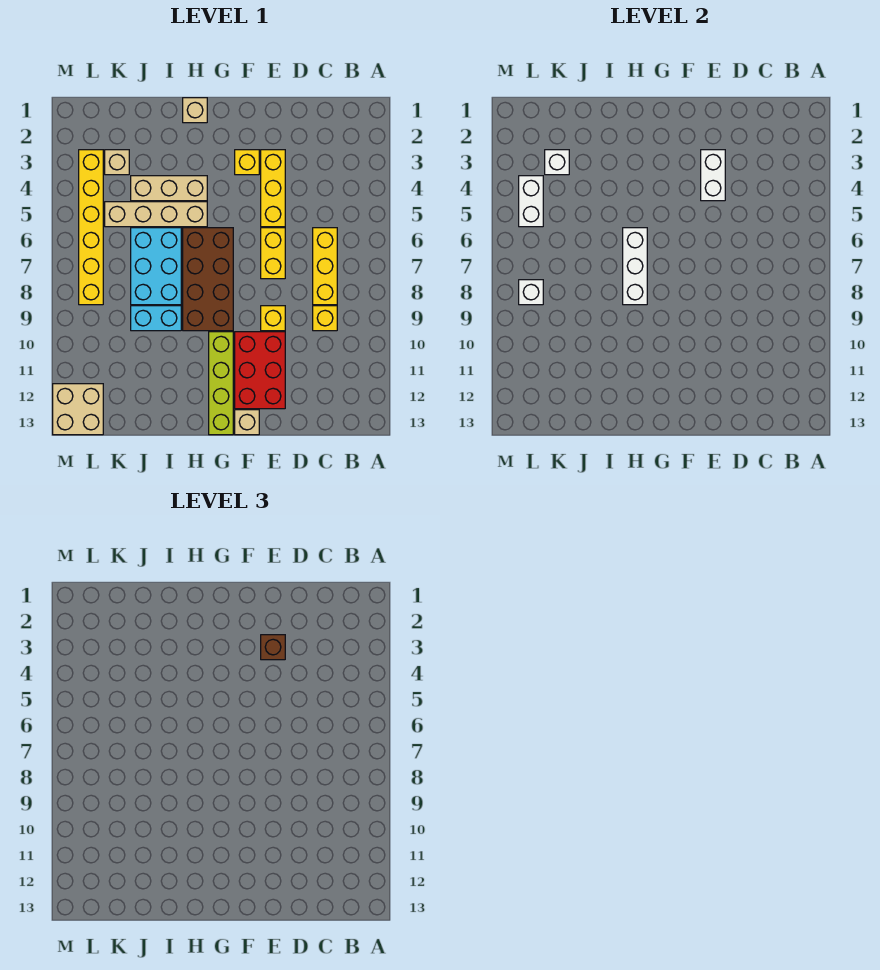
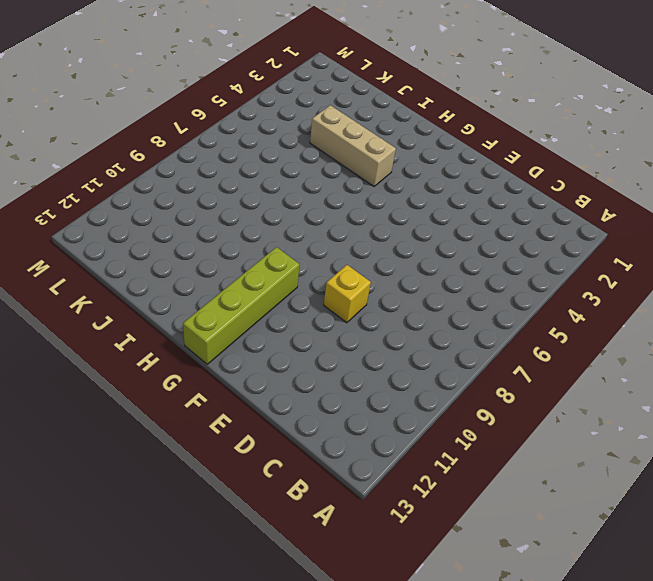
none -> yellow 1x3 brick [313,228,337,305]
none -> yellow 1x1 brick [313,306,337,331]
none -> yellow 1x3 brick [261,150,285,227]

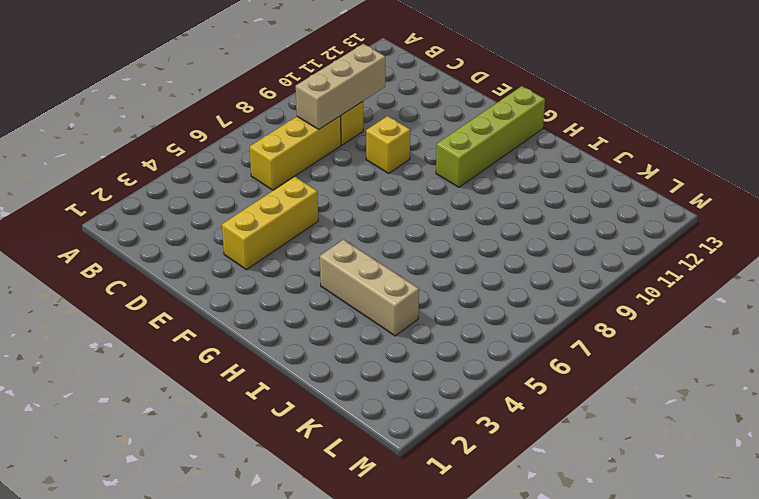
tan 1x3 brick [296,44,385,129] -> none
none -> yellow 1x2 brick [261,228,285,279]
none -> red 2x3 brick [235,332,285,409]
none -> yellow 1x1 brick [235,150,259,175]

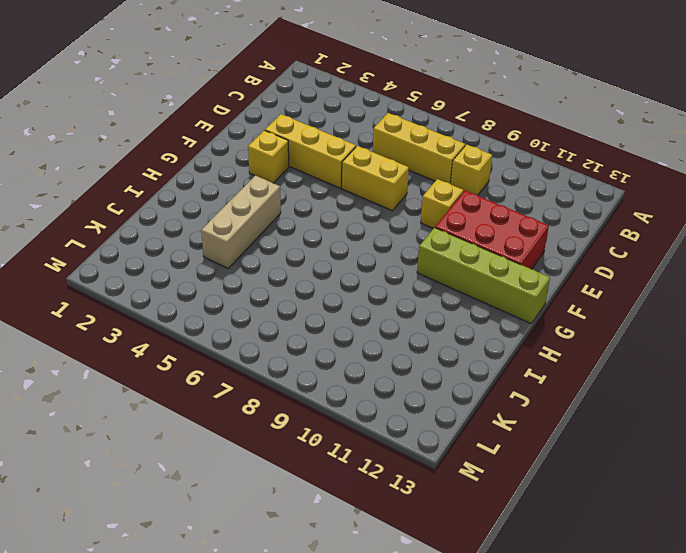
none -> tan 1x1 brick [235,410,259,435]
none -> brown 2x4 brick [183,228,233,331]
none -> tan 1x1 brick [183,98,207,123]

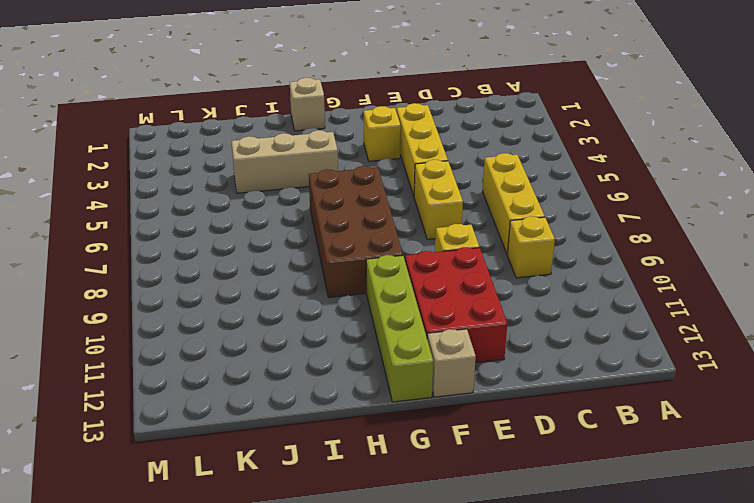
none -> tan 1x4 brick [105,202,207,227]
none -> cyan 2x3 brick [131,228,181,305]
none -> cyan 1x2 brick [131,306,181,331]

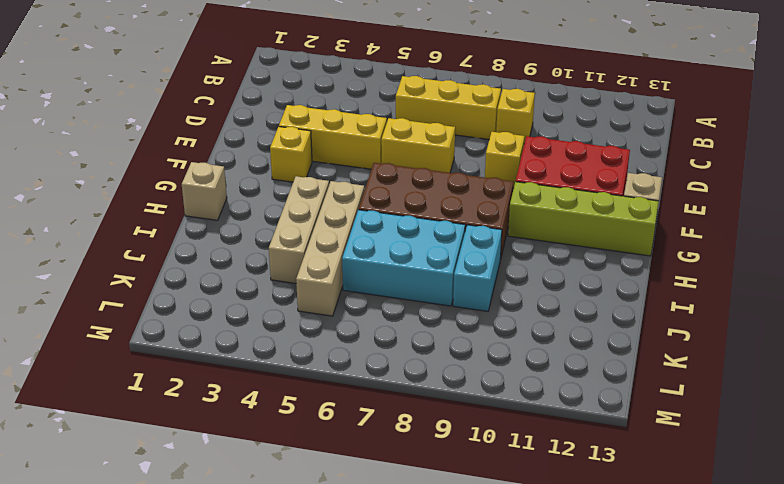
none -> tan 1x1 brick [105,150,129,175]
none -> yellow 1x6 brick [79,150,103,305]
none -> tan 2x2 brick [53,384,103,435]

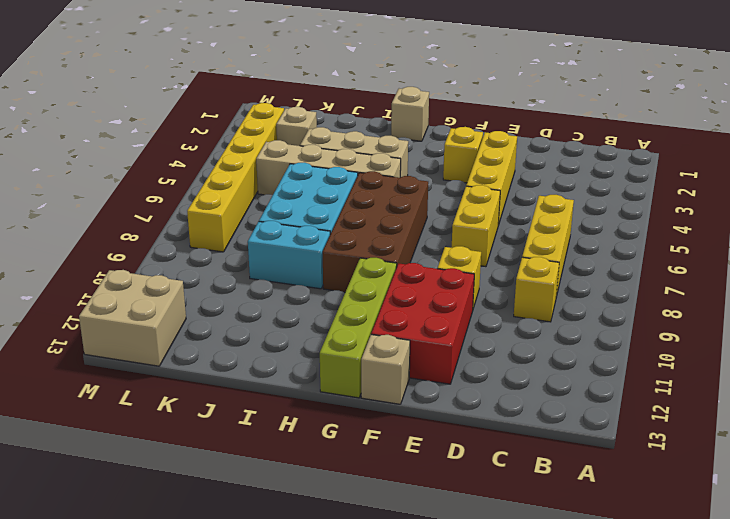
none -> white 1x2 brick [701,150,725,201]
none -> white 1x3 brick [623,228,647,305]
none -> white 1x1 brick [545,150,569,175]

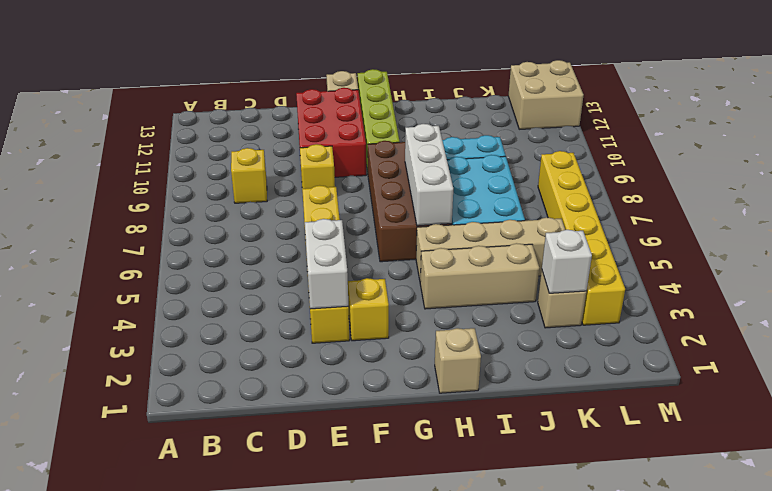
none -> yellow 1x3 brick [313,228,337,305]
none -> white 1x2 brick [519,176,543,227]
none -> white 1x1 brick [519,280,543,305]

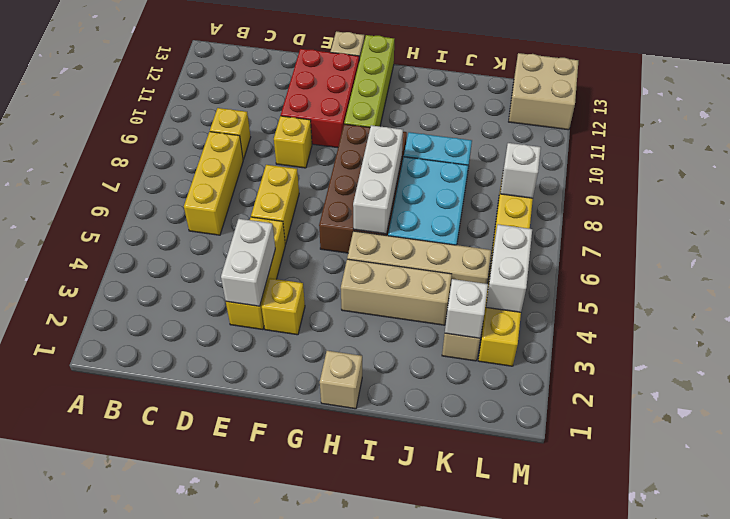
none -> brown 1x1 brick [261,635,285,660]

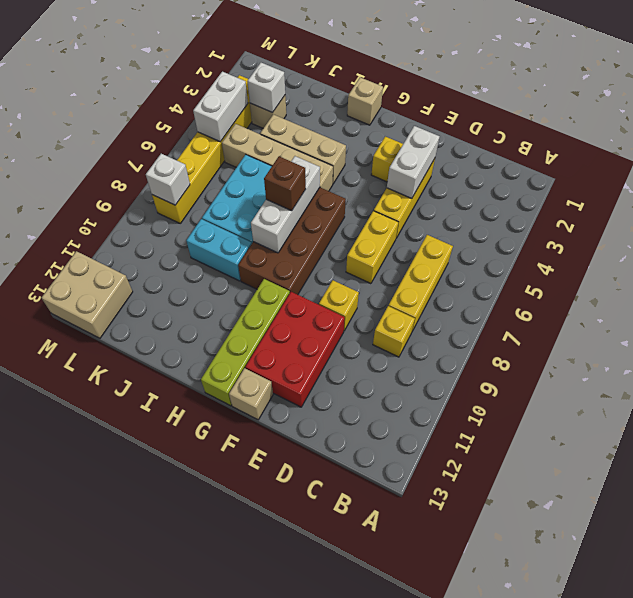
brown 1x1 brick [264,156,306,211] -> brown 1x1 brick moved to [261,635,285,660]

